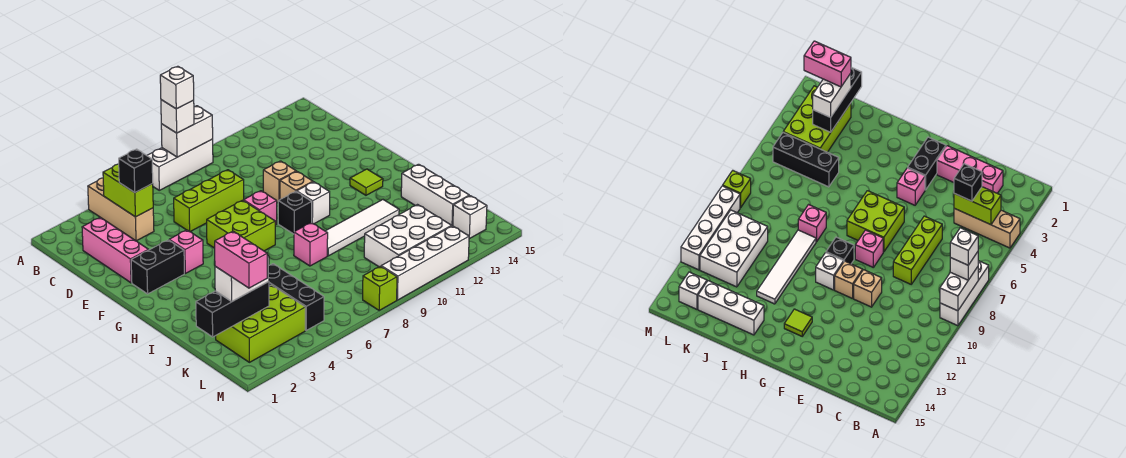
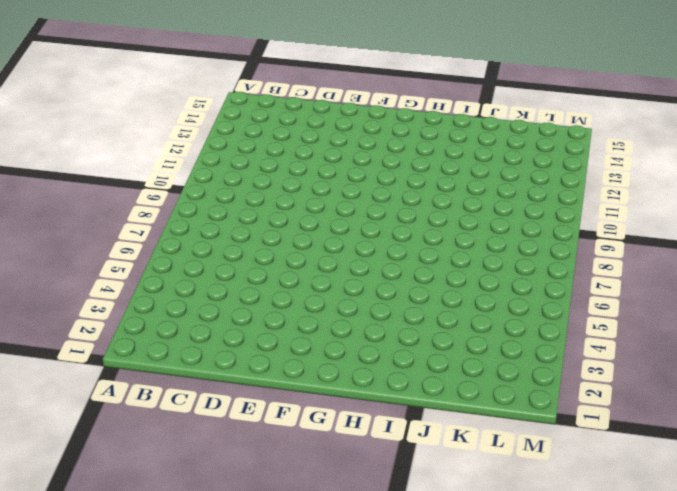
none -> tan 1x3 brick [88,178,154,241]
none -> white 1x3 brick [147,139,213,190]
none -> pink 1x3 brick [82,218,148,283]
none -> lime 1x3 brick [174,170,244,232]

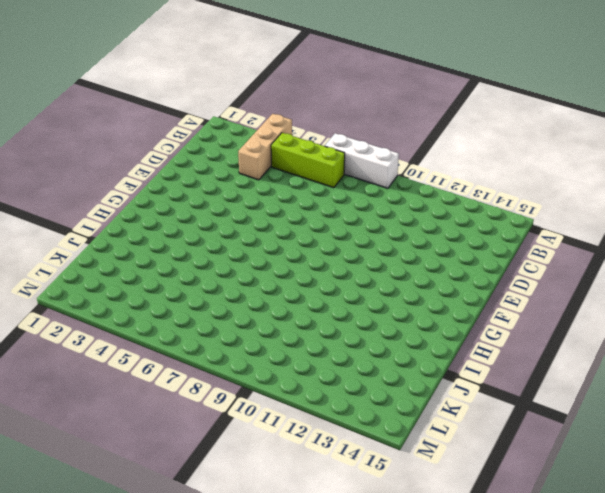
lime 1x3 brick [271,133,345,188] -> lime 1x3 brick moved to [174,170,244,232]
none -> pink 1x3 brick [82,218,148,283]
none -> tan 1x1 brick [263,161,296,203]
none -> black 1x2 brick [131,240,184,294]
none -> pink 1x1 brick [169,230,203,273]

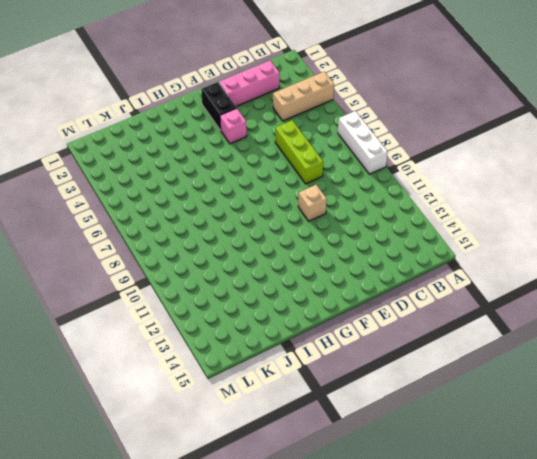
none -> lime 2x2 brick [207,200,275,251]
none -> pink 1x1 brick [243,191,277,225]
none -> tan 1x1 brick [280,171,313,199]
none -> black 1x1 brick [278,191,312,234]

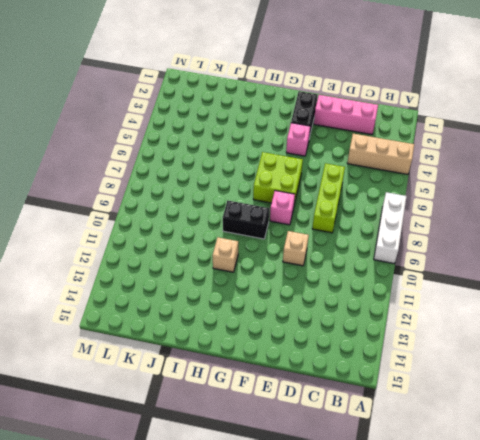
black 1x2 brick [223,201,269,239] -> black 1x1 brick [278,191,312,234]
tan 1x1 brick [212,237,238,272] -> tan 1x1 brick moved to [280,171,313,199]
none -> white 1x1 brick [297,182,330,224]
none -> lime 1x1 tile [350,169,383,195]
none -> pink 1x1 brick [294,223,328,266]
none -> white 1x4 tile [326,200,399,256]

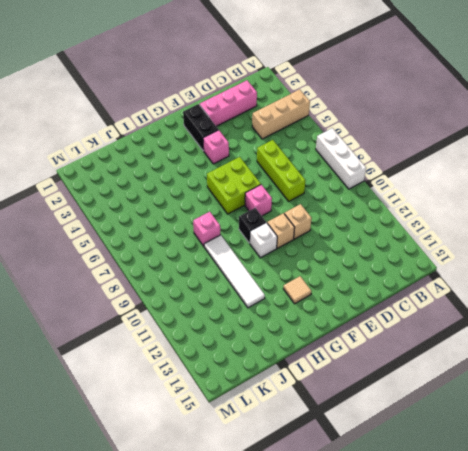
tan 1x1 tile [283,276,311,304] -> lime 1x1 tile [350,169,383,195]
none -> white 1x3 brick [401,164,469,226]
none -> black 1x3 brick [269,264,324,330]
none -> lime 2x3 brick [216,285,305,362]
none -> white 2x3 brick [364,205,451,267]

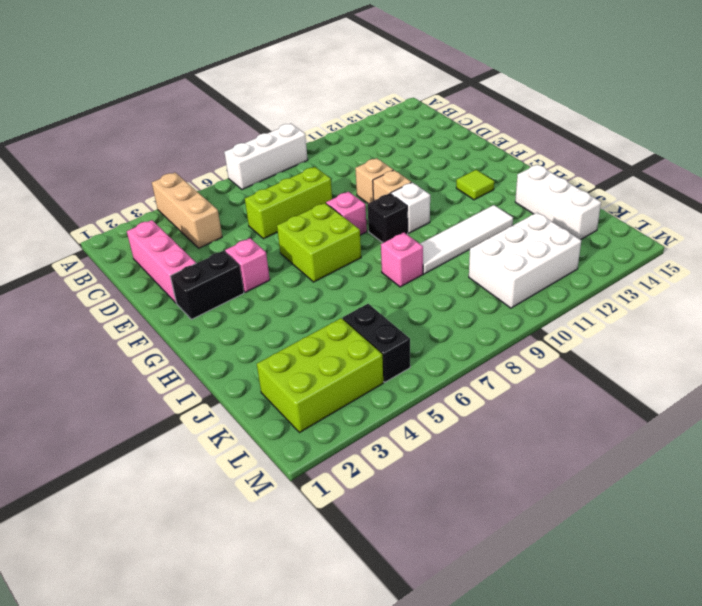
black 1x2 brick [343,304,410,382] -> black 1x3 brick [269,264,324,330]
none -> white 1x1 brick [453,196,487,239]
none -> lime 1x1 brick [363,266,397,310]
none -> white 1x4 brick [381,226,469,300]
none -> white 1x2 brick [161,106,213,157]

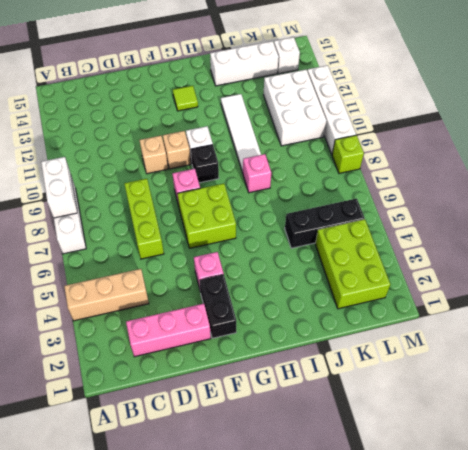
none -> lime 1x2 brick [103,164,153,217]
none -> black 1x3 brick [196,282,269,337]
none -> white 1x1 brick [161,100,194,133]
none -> black 1x1 brick [119,149,153,192]

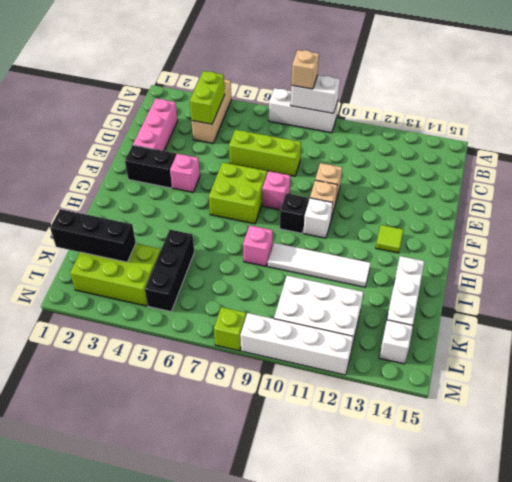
tan 1x1 brick [292,50,319,89] -> white 1x1 brick [161,100,194,133]
none -> black 1x1 brick [119,149,153,192]
none -> white 1x2 brick [215,256,269,301]
none -> white 1x1 brick [160,66,194,109]
none -> pink 1x2 brick [215,231,267,288]

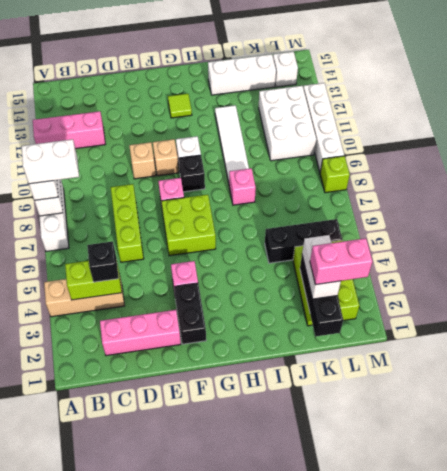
white 1x2 brick [22,139,79,184] -> white 1x1 brick [160,66,194,109]
pink 1x3 brick [33,111,105,149] -> none

